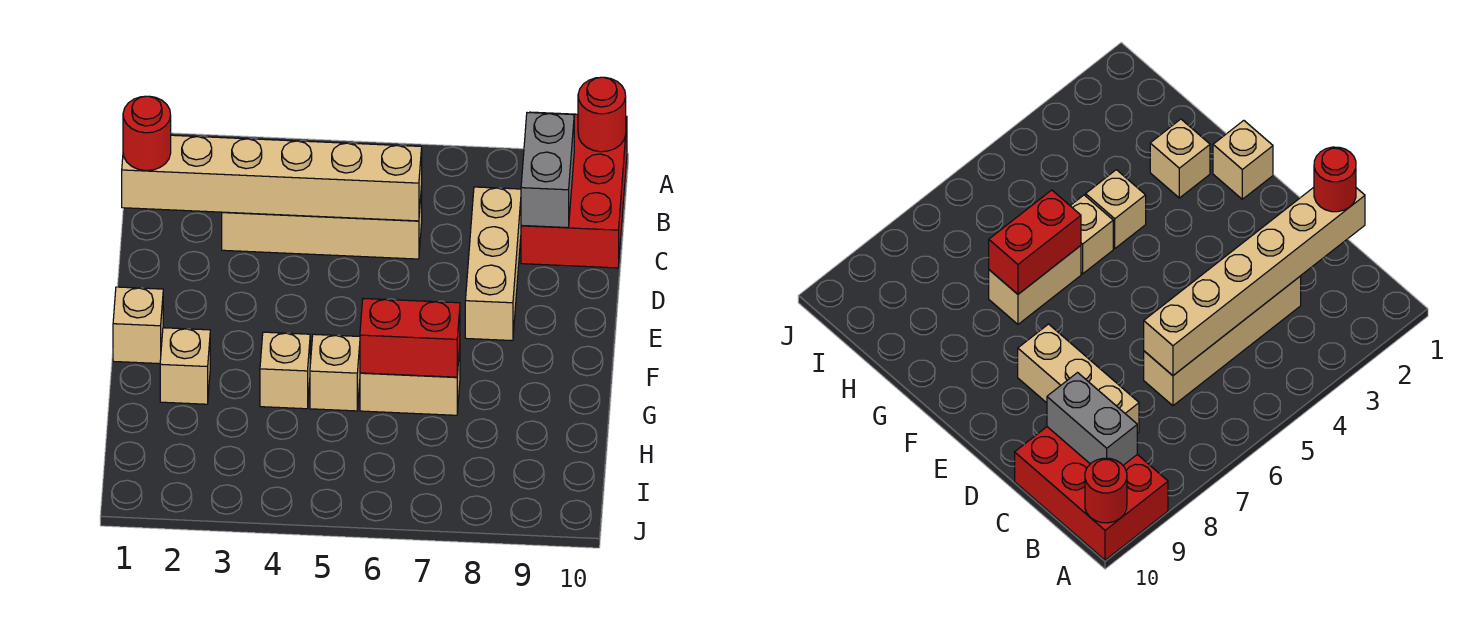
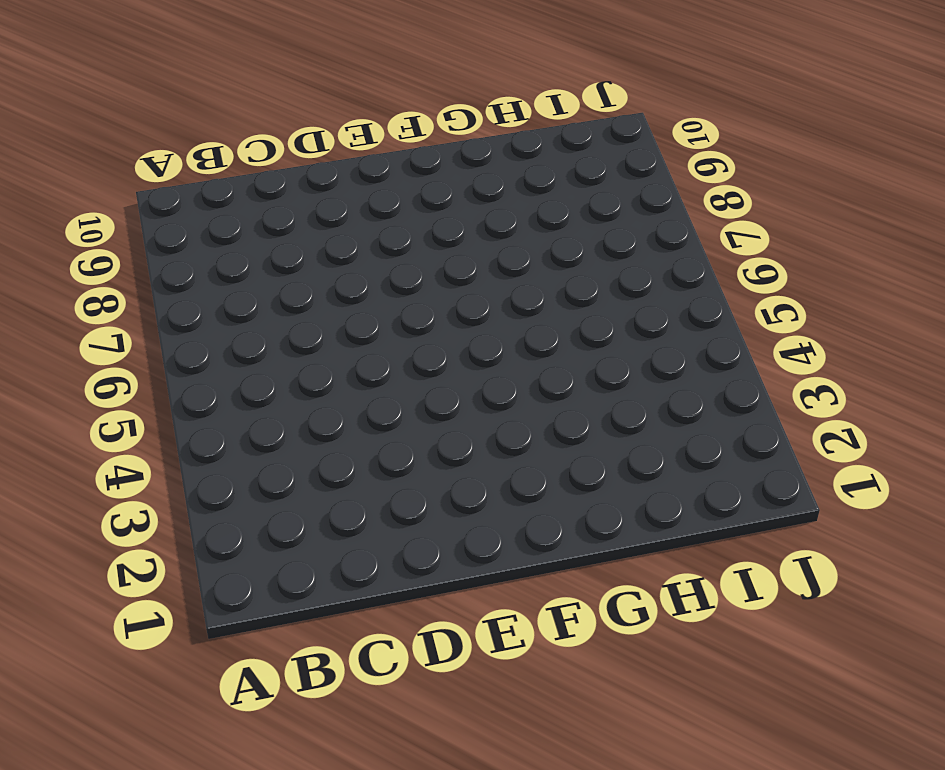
none -> red 2x3 brick [521,112,627,268]
none -> tan 1x4 brick [222,186,422,259]
none -> tan 1x3 brick [465,187,521,341]

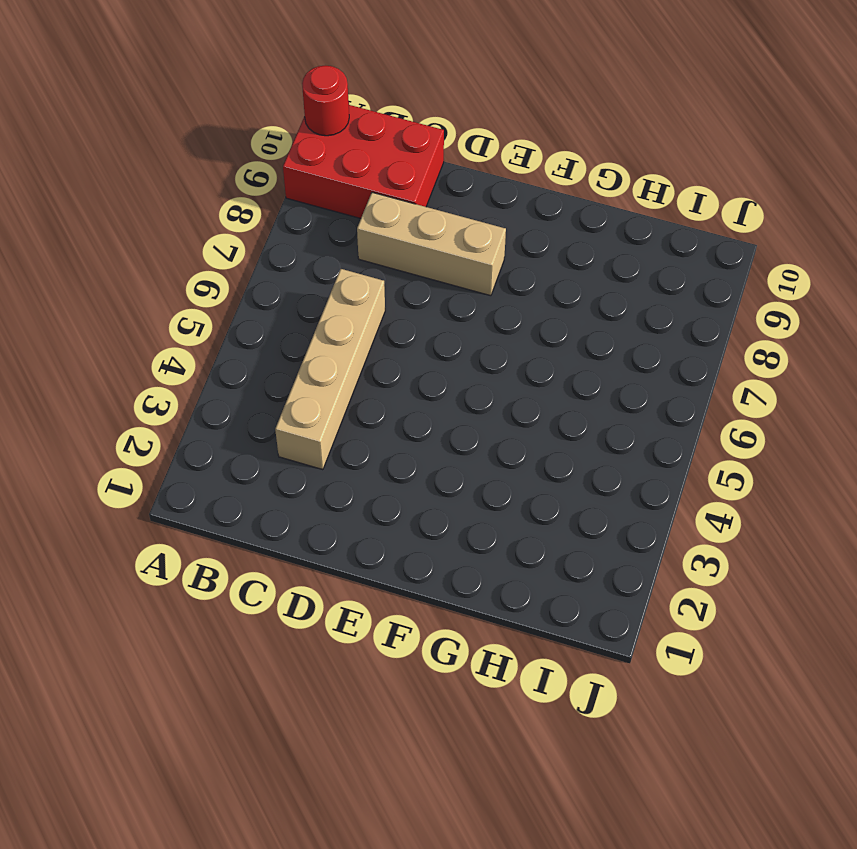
none -> tan 1x1 brick [113,287,163,364]
none -> tan 1x1 brick [160,328,210,404]
none -> tan 1x1 brick [260,332,310,409]

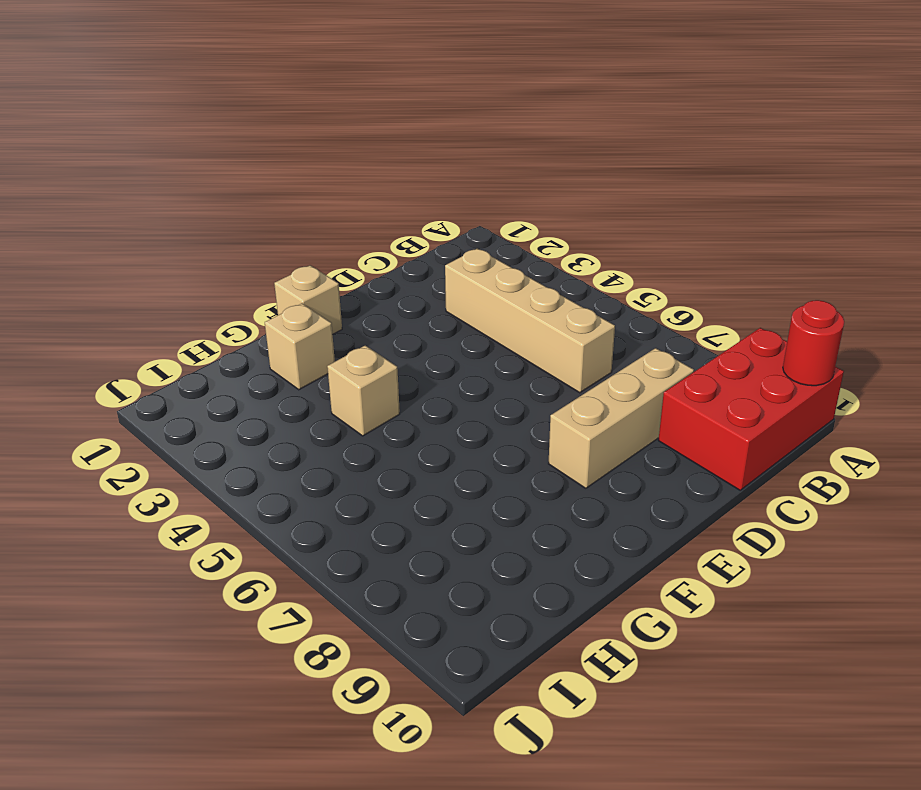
none -> tan 1x1 brick [310,334,360,411]
none -> tan 1x2 brick [360,348,460,415]
none -> grey 1x2 brick [521,113,574,228]

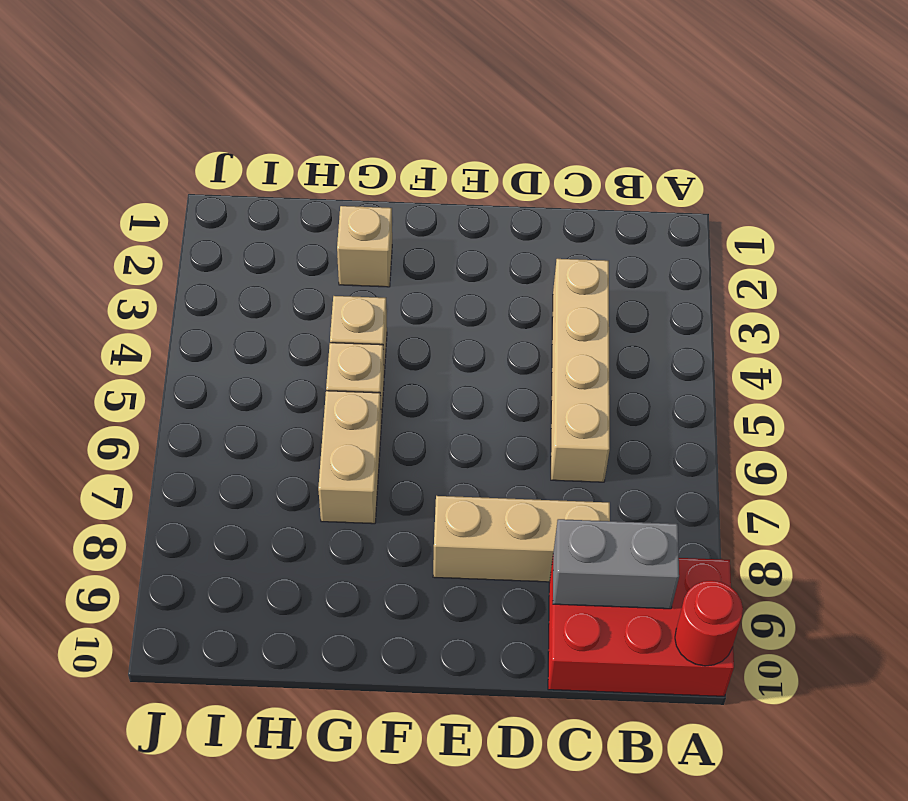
none -> tan 1x1 brick [113,287,163,364]
none -> tan 1x6 brick [122,135,422,221]
none -> red 1x2 brick [360,298,460,377]

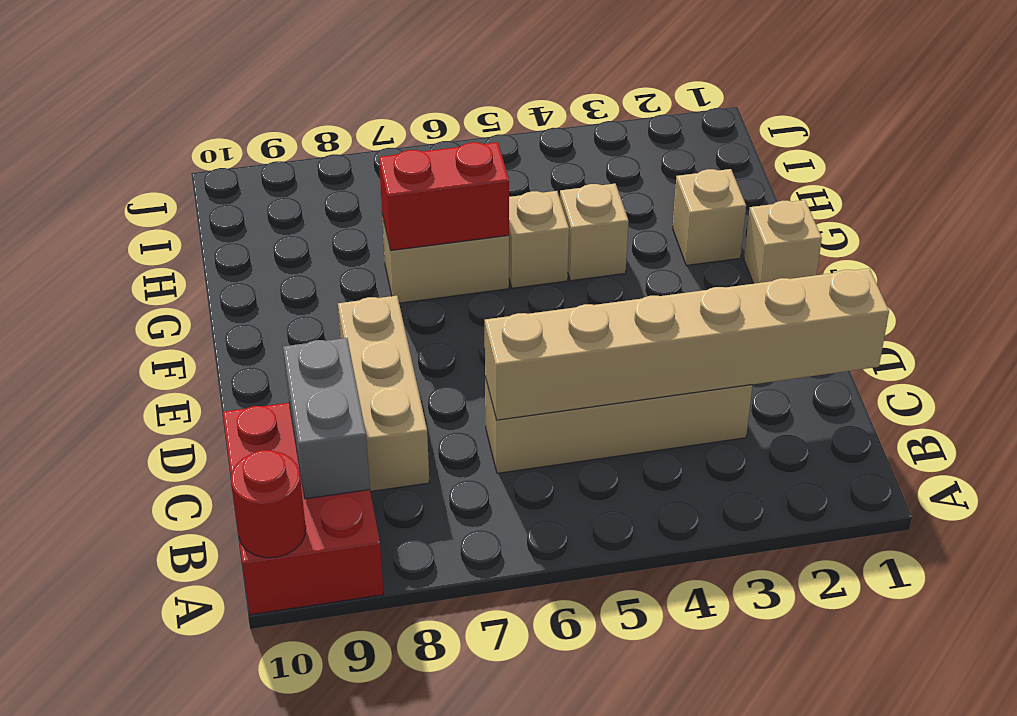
none -> red 1x1 round brick [123,96,171,171]

